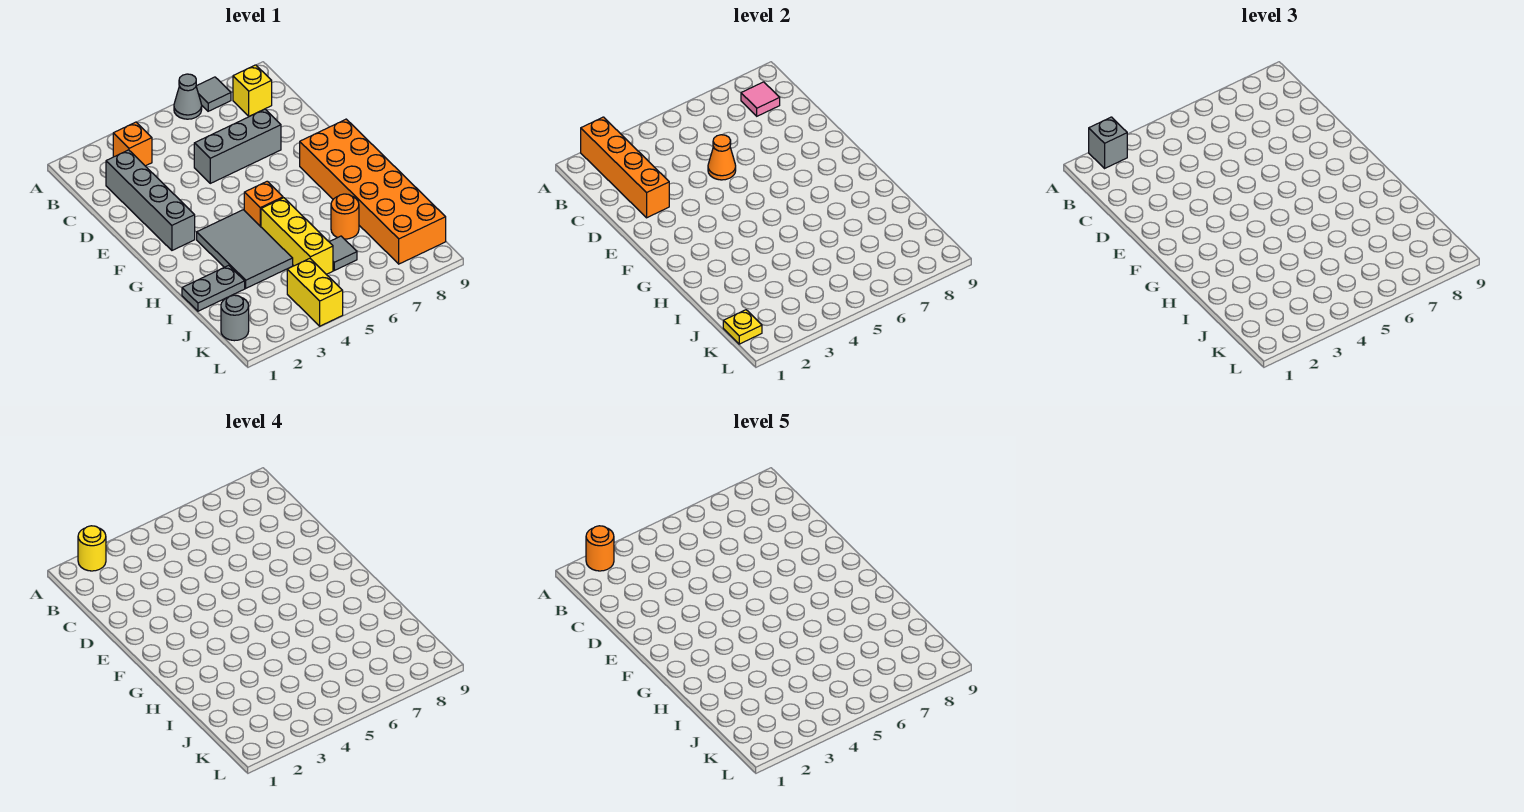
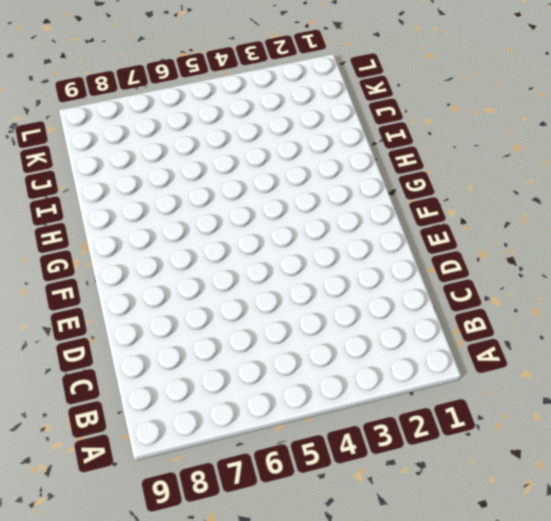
none -> grey 1x1 cone [174,74,202,119]
none -> grey 1x1 tile [196,77,231,111]
none -> orange 1x1 brick [113,122,152,166]

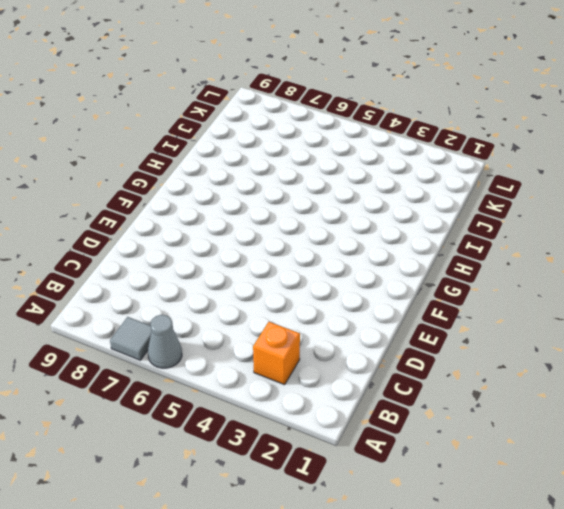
none -> yellow 1x1 brick [233,65,272,116]
none -> grey 1x4 brick [106,150,195,250]
none -> grey 1x3 brick [194,109,281,183]

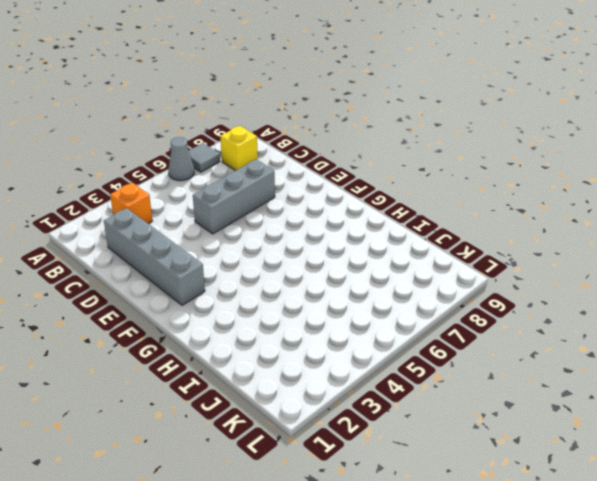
none -> orange 2x6 brick [300,119,446,264]
none -> grey 2x3 tile [197,210,293,288]
none -> orange 1x1 brick [244,181,283,227]

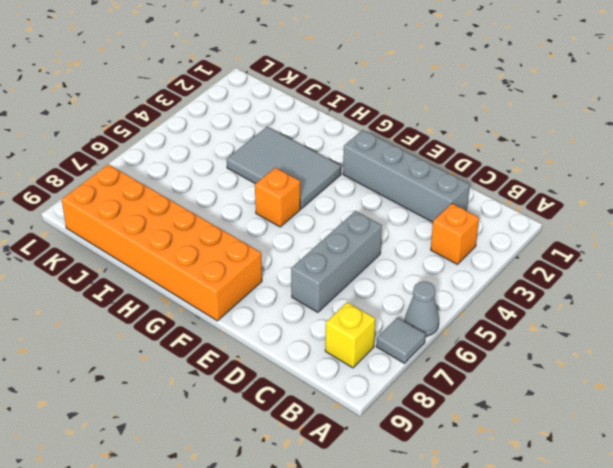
none -> yellow 1x3 brick [261,198,333,274]
none -> grey 1x2 plate [182,265,245,311]
none -> orange 1x1 round brick [331,194,359,239]

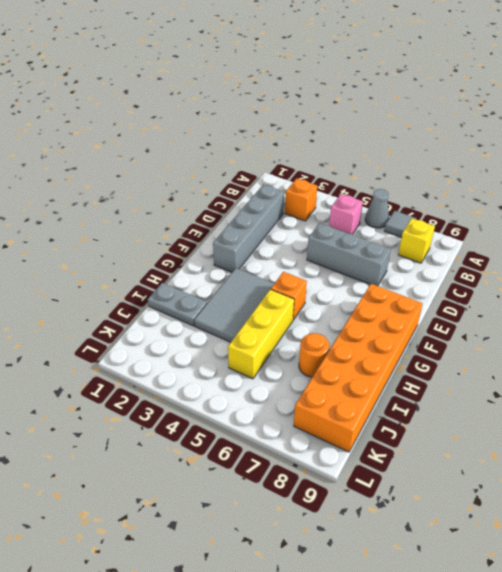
pink 1x1 brick [329,194,363,234] -> none
none -> grey 1x1 tile [330,236,357,270]
none -> grey 1x1 round brick [221,295,249,341]
none -> yellow 1x2 brick [287,259,343,326]

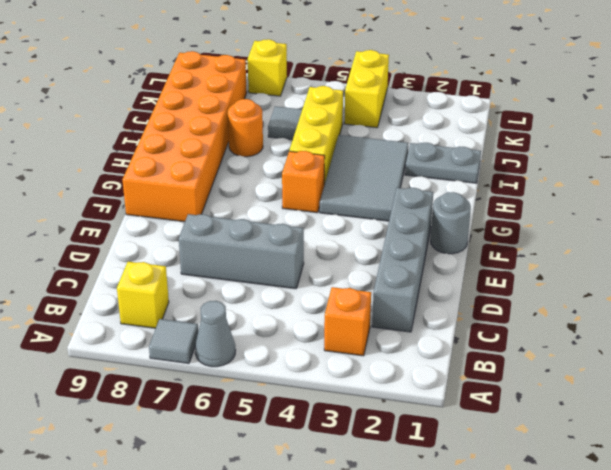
grey 1x1 round brick [431,192,471,254] -> grey 1x1 round brick moved to [221,295,249,341]
yellow 1x1 brick [248,39,287,96] -> none
none -> orange 1x4 brick [581,117,669,218]
none -> pink 1x1 tile [741,82,780,116]
none -> orange 1x1 cone [708,135,736,180]

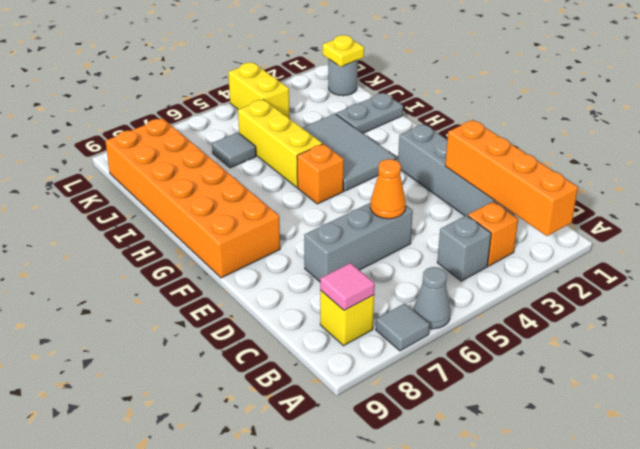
grey 1x1 brick [437,215,491,281] -> grey 1x1 brick moved to [1089,117,1127,168]
none -> orange 1x1 round brick [331,194,359,239]
none -> yellow 1x1 round brick [78,526,106,571]
none -> orange 1x1 round brick [586,526,614,571]

